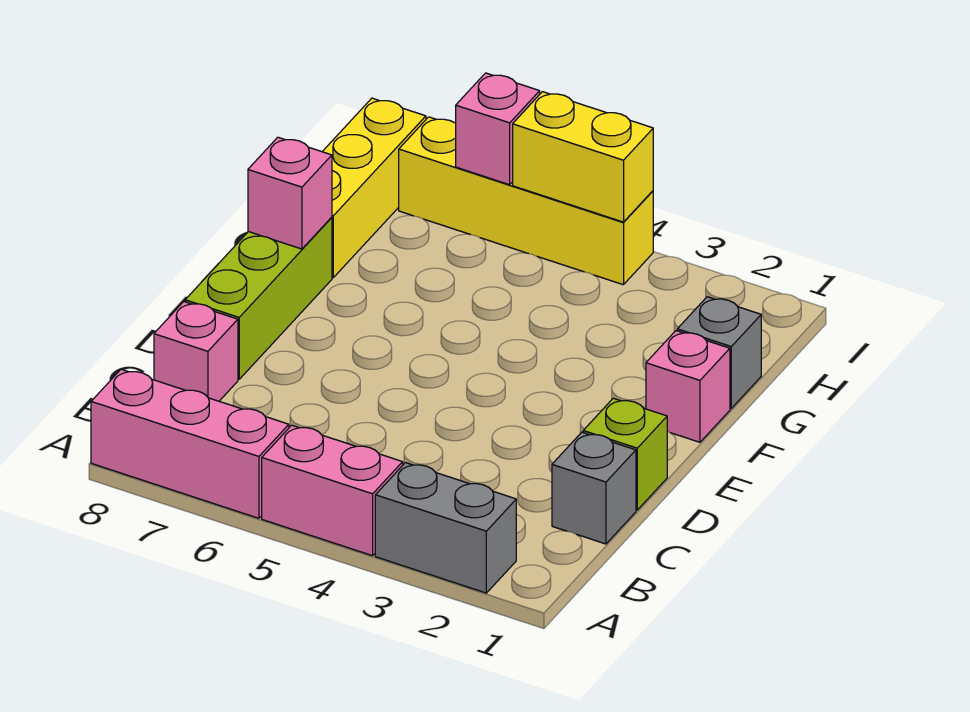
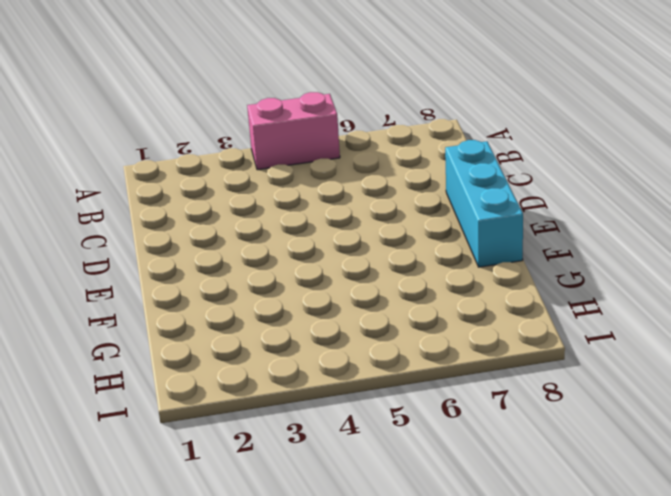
cyan 1x3 brick [445,140,523,267] -> lime 1x3 brick [185,217,332,379]
none -> grey 1x2 brick [375,463,516,593]
none -> pink 1x3 brick [91,369,289,518]
none -> grey 1x1 brick [552,432,636,544]

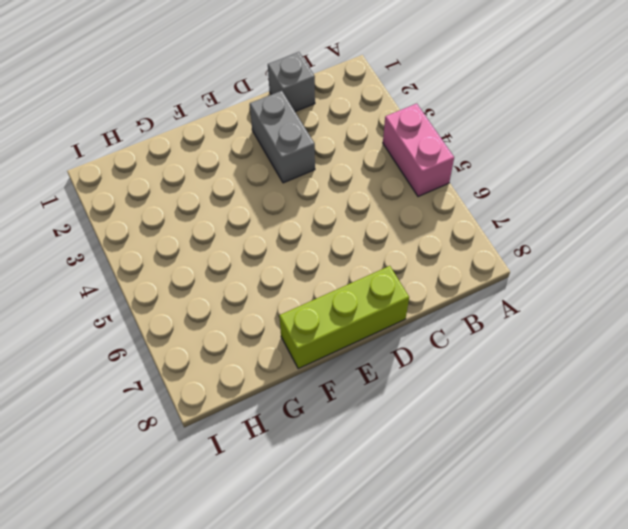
grey 1x2 brick [250,91,315,183] -> grey 1x2 brick moved to [375,463,516,593]
none -> pink 1x3 brick [91,369,289,518]
none -> pink 1x1 brick [154,302,238,401]
none -> lime 1x1 brick [583,398,667,510]

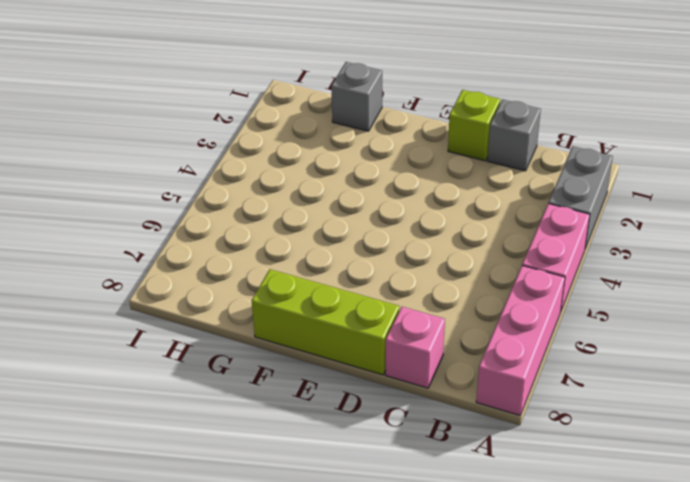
none -> pink 1x1 brick [646,331,730,442]
none -> yellow 1x3 brick [322,98,426,278]
none -> yellow 1x4 brick [399,117,653,285]

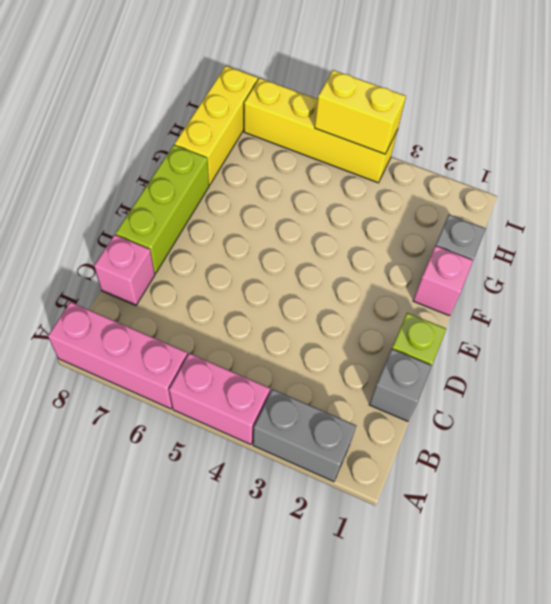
none -> pink 1x1 brick [248,137,332,249]
none -> pink 1x1 brick [456,73,540,185]

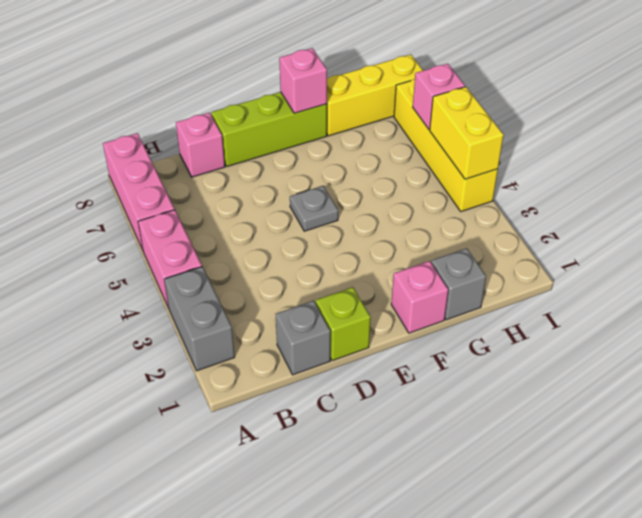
grey 1x1 plate [290,186,338,231] -> none

